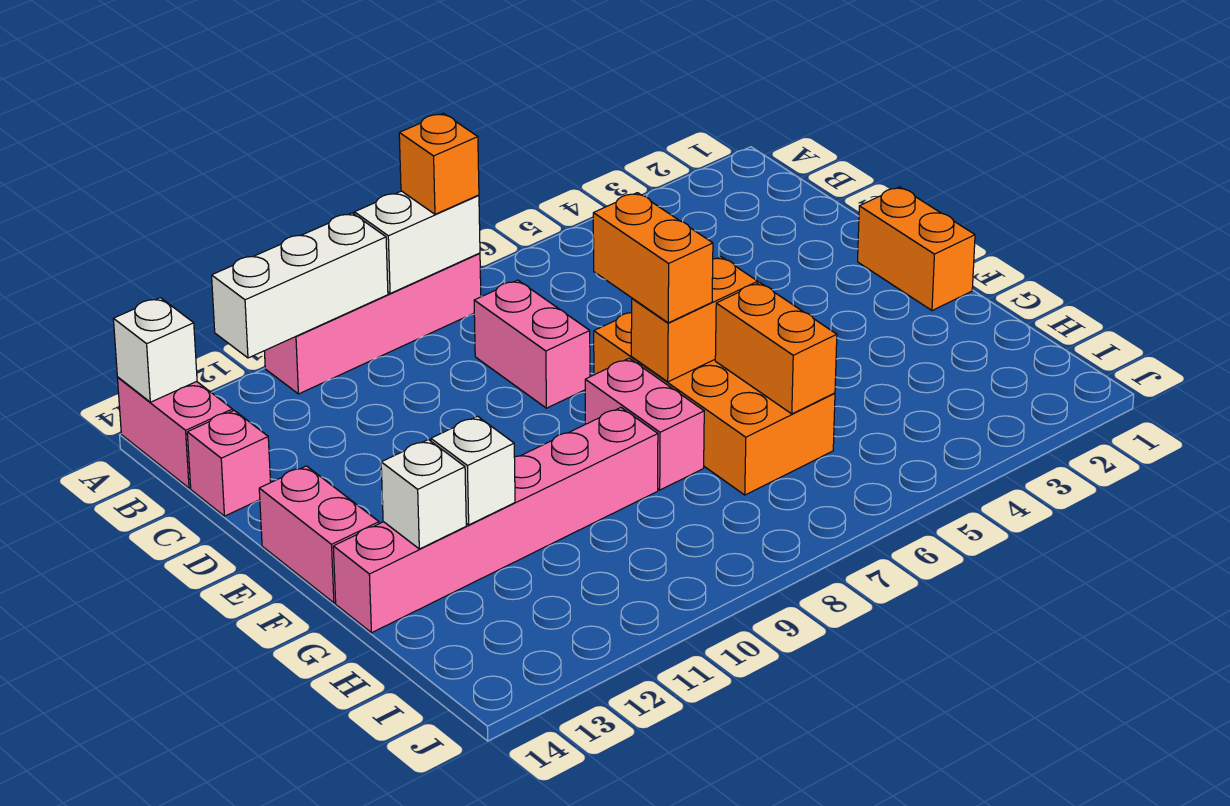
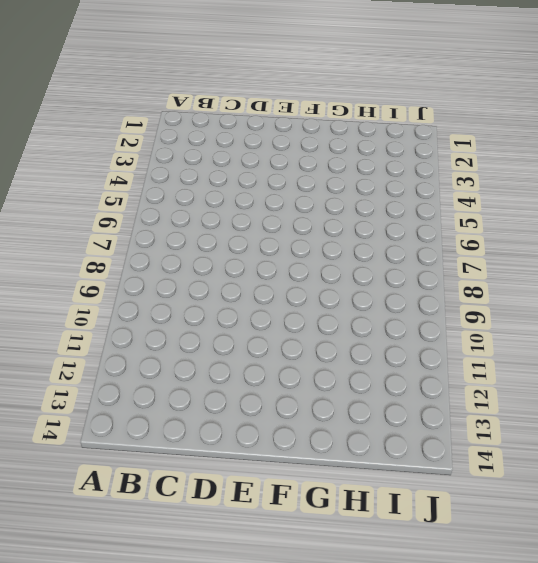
none -> pink 1x4 brick [264,253,481,394]
none -> pink 1x2 brick [118,377,233,488]
none -> pink 1x2 brick [474,280,590,408]

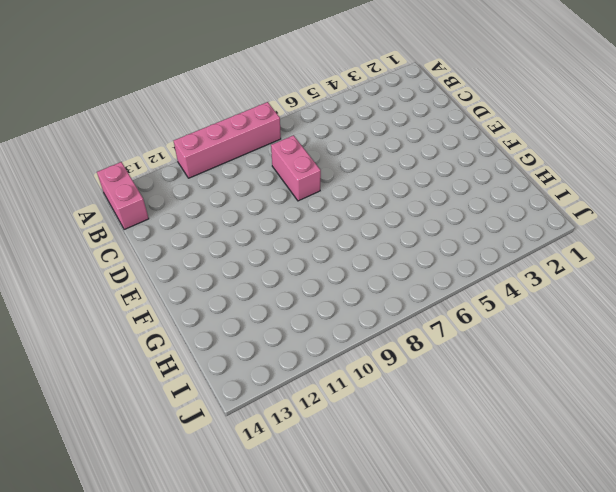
none -> pink 1x1 brick [187,411,271,516]
none -> orange 1x2 brick [858,187,975,311]
none -> orange 2x4 brick [594,313,835,495]

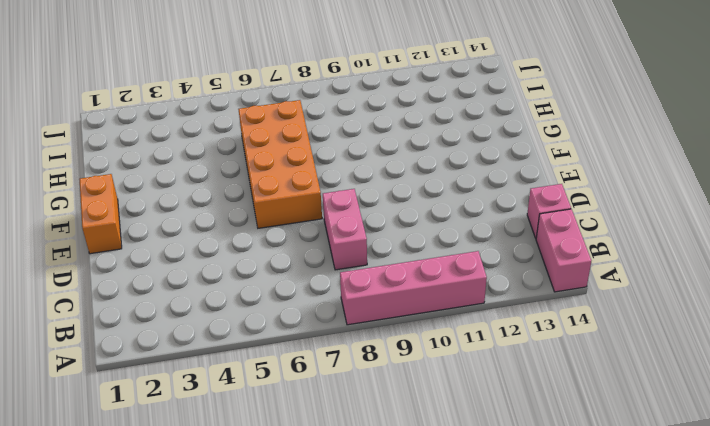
none -> pink 1x2 brick [259,466,379,603]
none -> pink 1x2 brick [585,358,704,490]
none -> pink 1x6 brick [333,408,658,633]

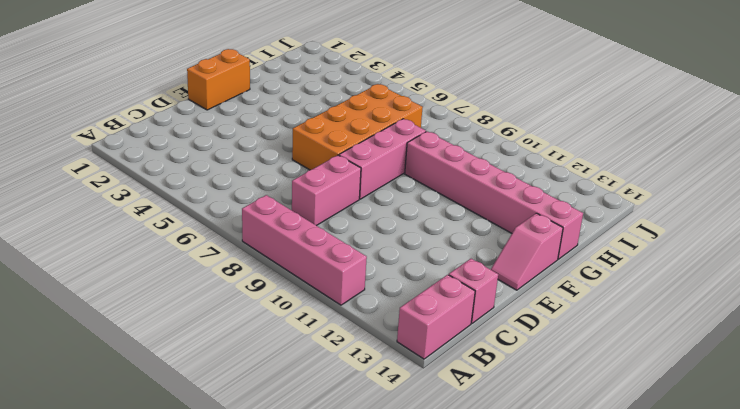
pink 1x3 brick [339,119,426,199] -> pink 1x2 brick [585,358,704,490]
pink 1x2 slope [491,213,563,290] -> pink 1x2 brick [259,466,379,603]
none -> white 1x2 brick [355,191,480,294]
none -> white 1x3 brick [212,213,388,358]
none -> white 1x1 brick [113,298,197,402]

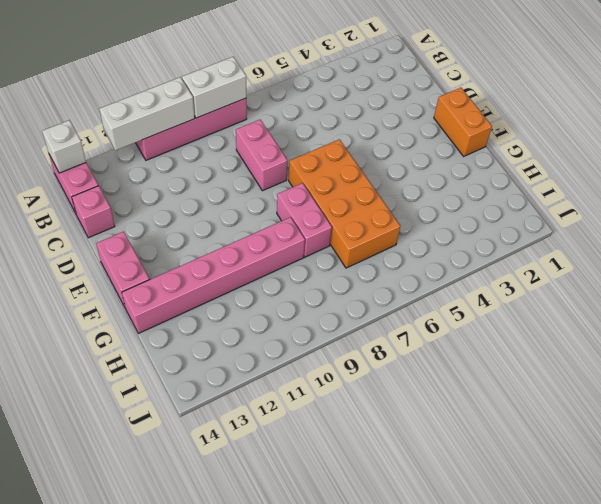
none -> orange 1x2 brick [631,257,758,382]
none -> orange 1x2 brick [715,283,837,414]
none -> white 1x1 brick [431,416,515,525]

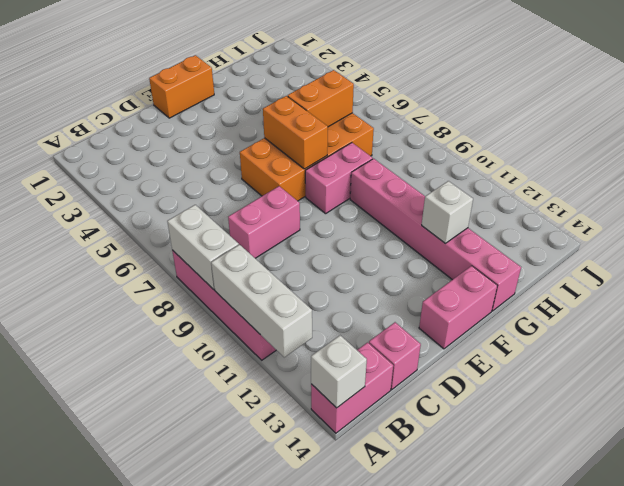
none -> white 1x1 brick [381,439,466,549]
none -> orange 1x1 brick [399,113,479,214]
none -> orange 1x2 brick [593,193,713,323]

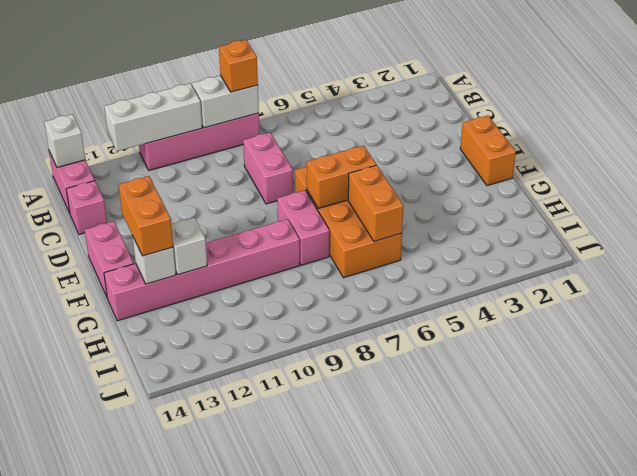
orange 1x2 brick [119,176,173,256] -> orange 1x2 brick moved to [593,193,713,323]

